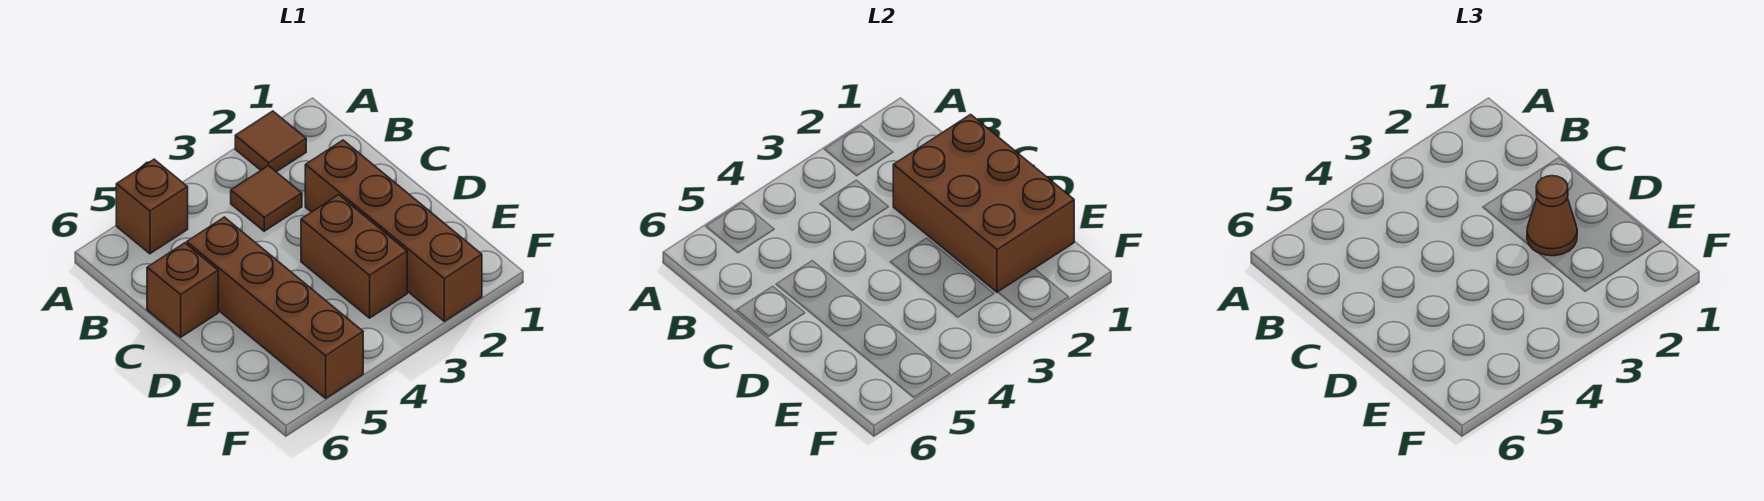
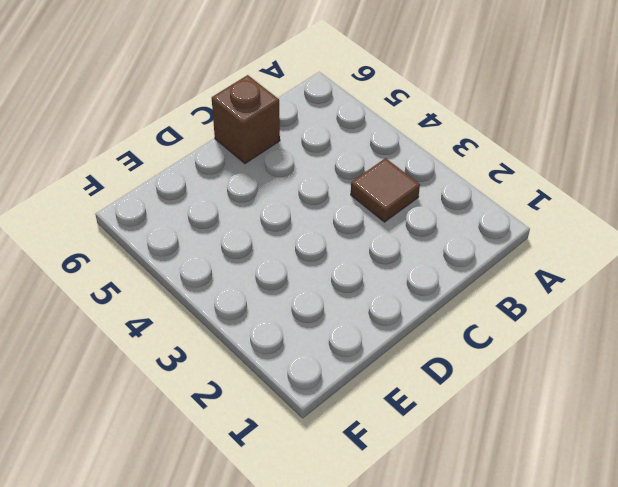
none -> brown 1x1 tile [235,111,306,172]
none -> brown 1x1 brick [116,159,188,254]

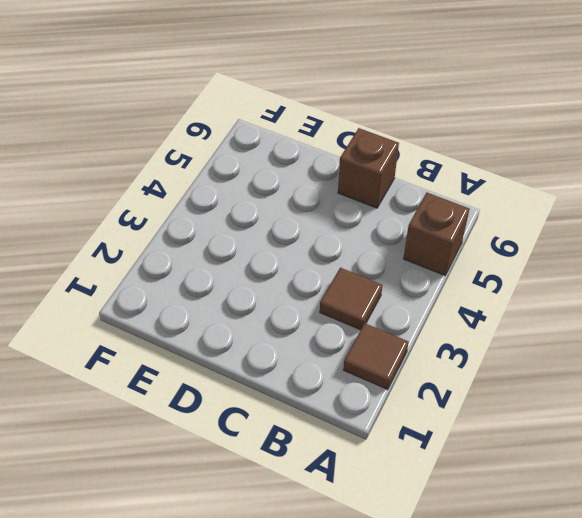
none -> brown 1x4 brick [305,140,482,321]
none -> brown 1x4 brick [187,217,363,398]

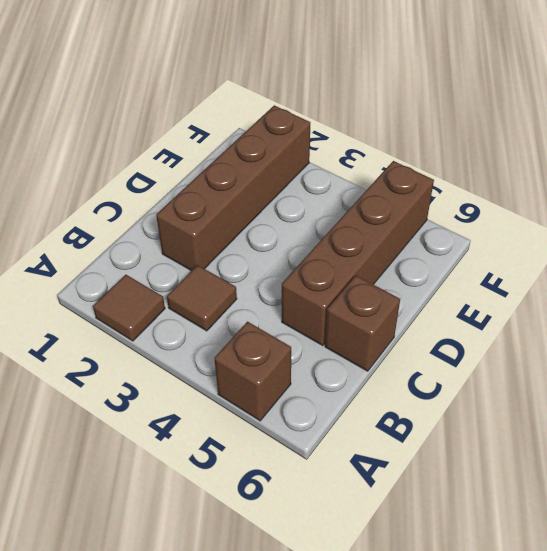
none -> brown 1x2 brick [301,195,407,318]
none -> brown 2x3 brick [893,114,1074,292]

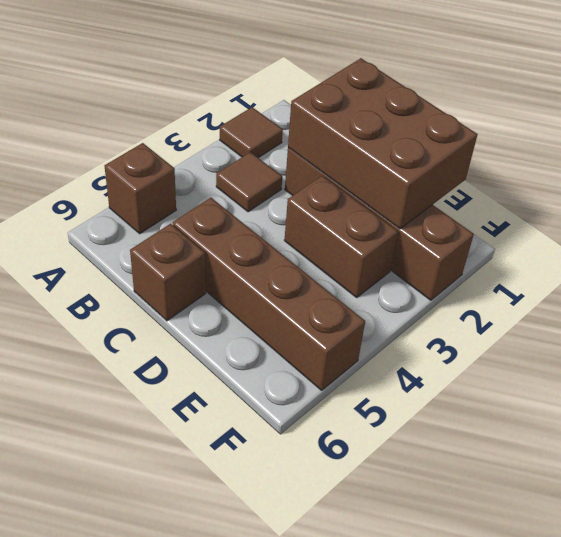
none -> brown 1x1 cone [1527,176,1577,256]

